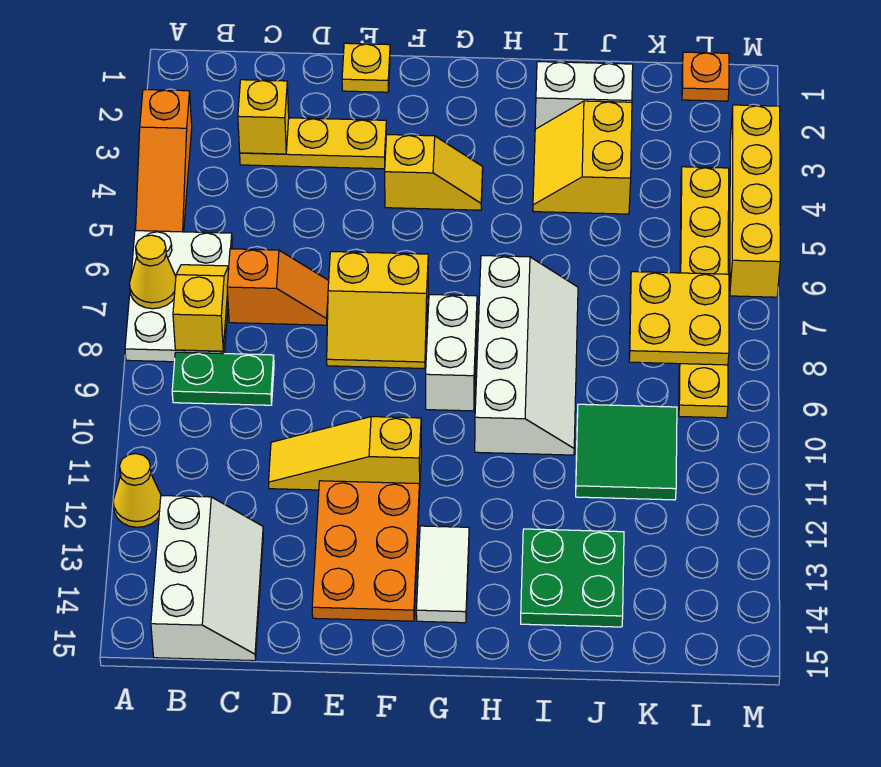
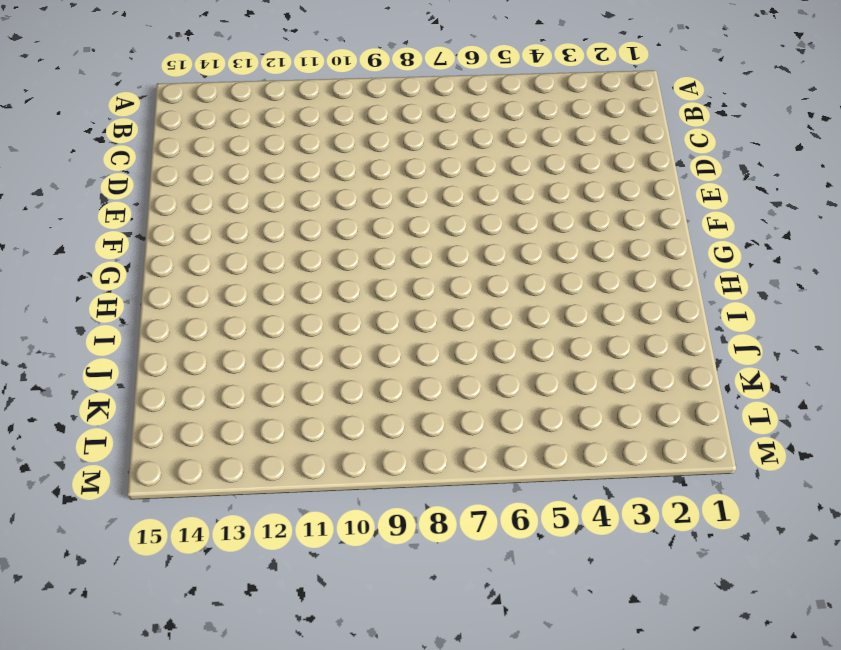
none -> orange 1x3 slope [136,90,192,232]
none -> white 2x3 plate [125,231,232,362]
none -> yellow 1x1 cone [113,454,161,527]

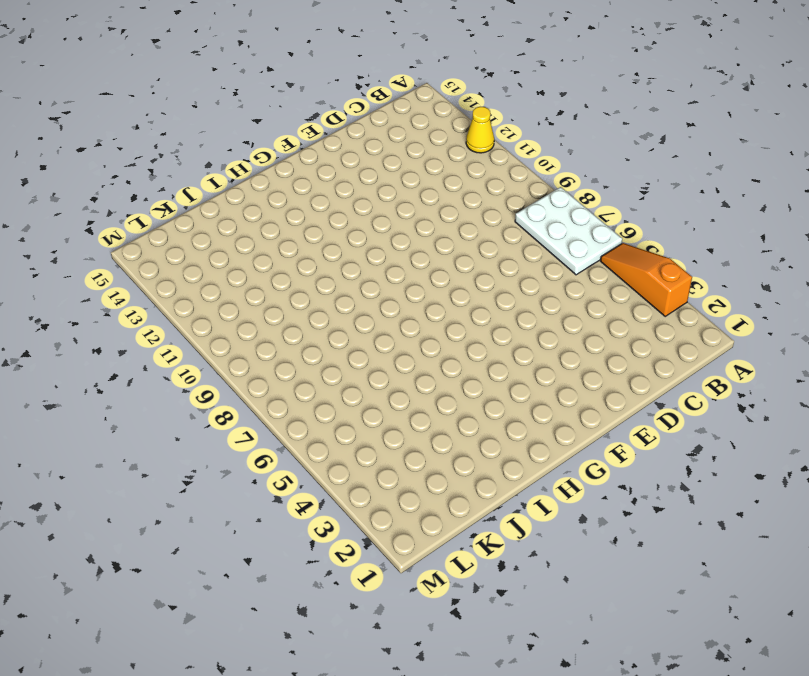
none -> green 1x2 plate [172,352,274,405]
none -> white 2x3 slope [151,496,264,661]
none -> yellow 1x3 plate [240,118,386,169]

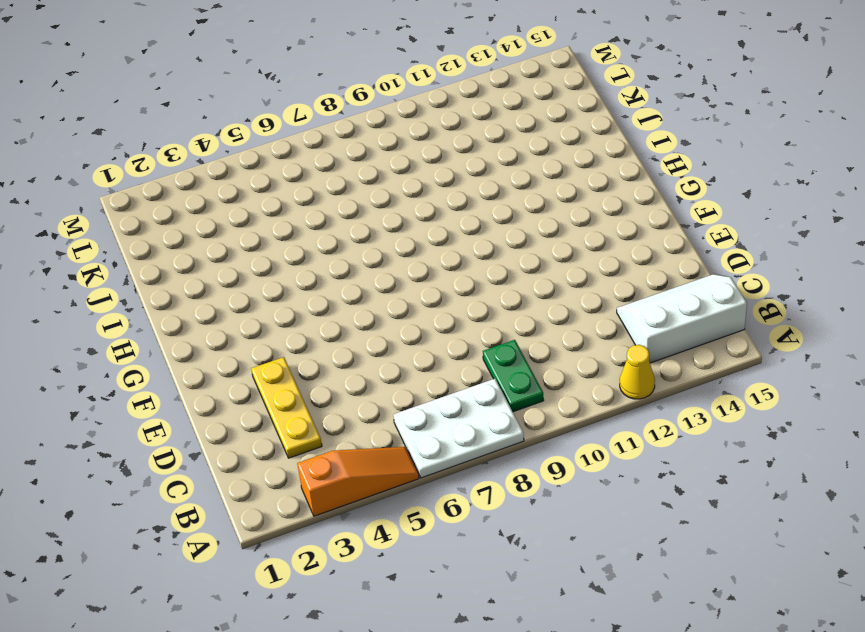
none -> orange 1x2 slope [227,249,329,325]
none -> yellow 1x3 slope [269,417,421,490]
none -> yellow 1x1 plate [342,43,390,92]

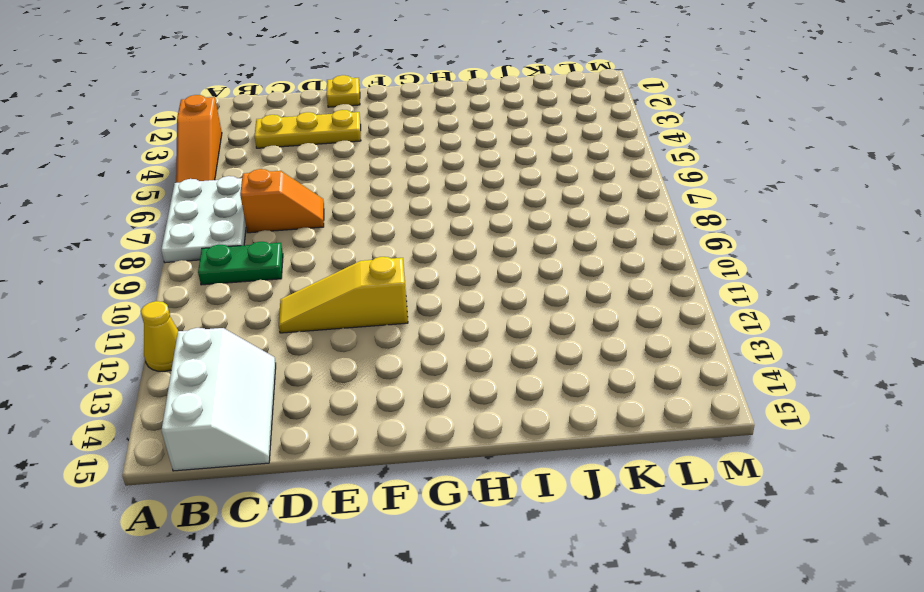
none -> yellow 2x2 slope [327,252,428,369]
none -> orange 2x3 plate [312,481,420,621]
none -> yellow 1x2 slope [385,135,483,210]

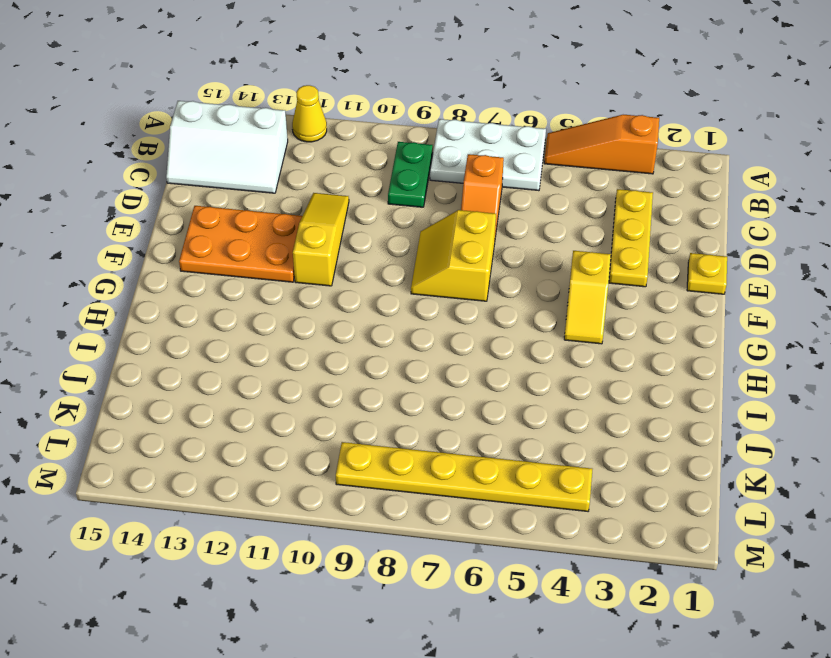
none -> white 1x2 brick [426,294,477,411]
none -> white 1x2 tile [416,526,469,623]
none -> white 2x4 slope [475,256,578,455]

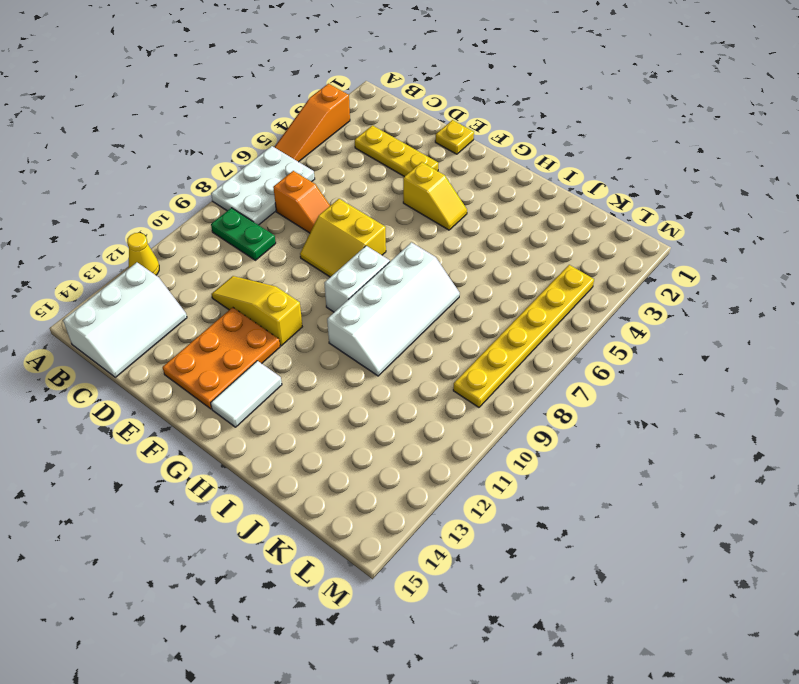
none -> white 1x2 brick [535,62,633,129]
none -> yellow 2x2 slope [533,101,632,214]
none -> green 2x2 plate [521,529,624,627]

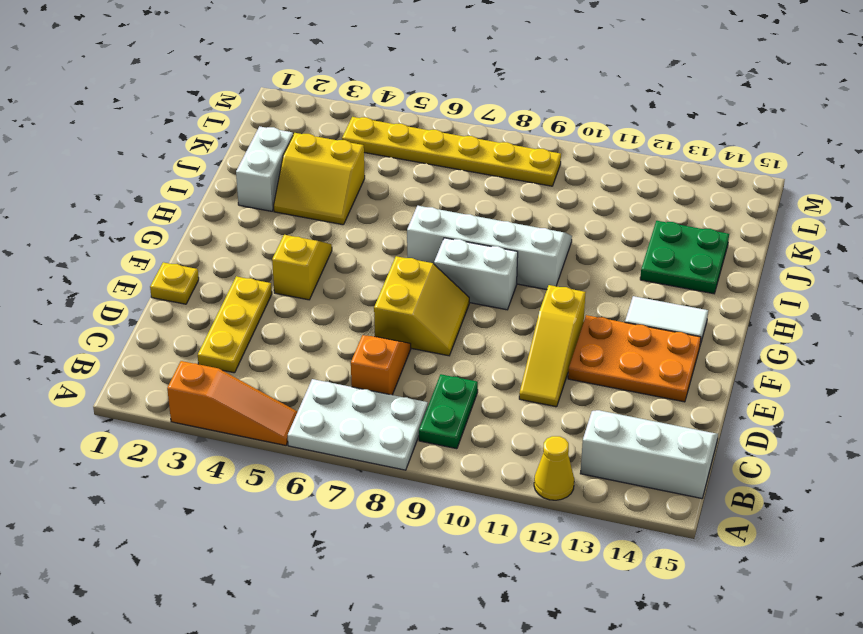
none -> green 2x2 tile [576,404,677,500]
none -> orange 1x1 plate [682,52,729,101]
none -> yellow 1x4 brick [730,105,780,297]

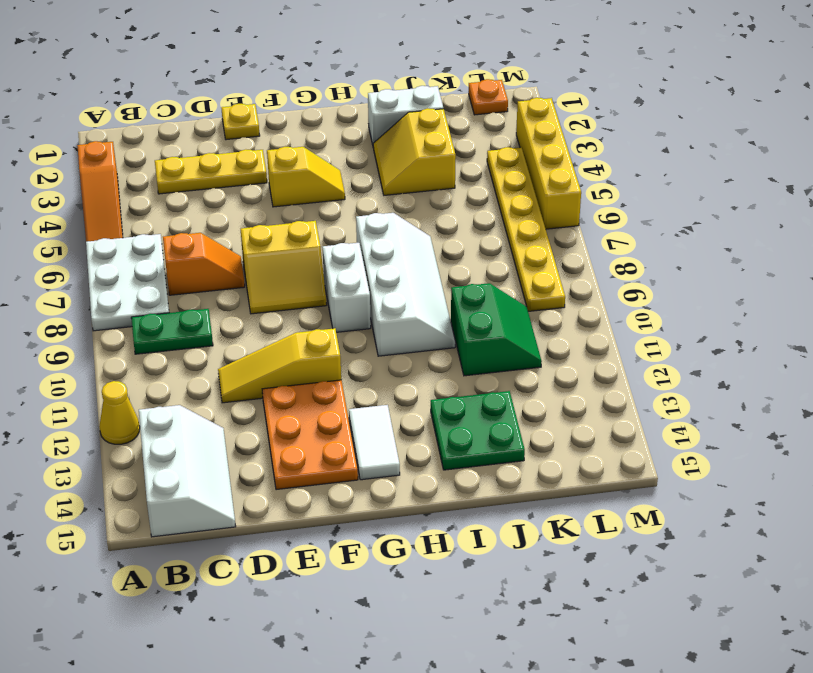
green 2x2 slope [451,283,542,376] -> green 2x2 tile [576,404,677,500]
none -> yellow 1x1 cone [130,235,176,309]
none -> yellow 1x2 slope [173,265,229,351]
none -> yellow 1x1 brick [238,80,289,154]

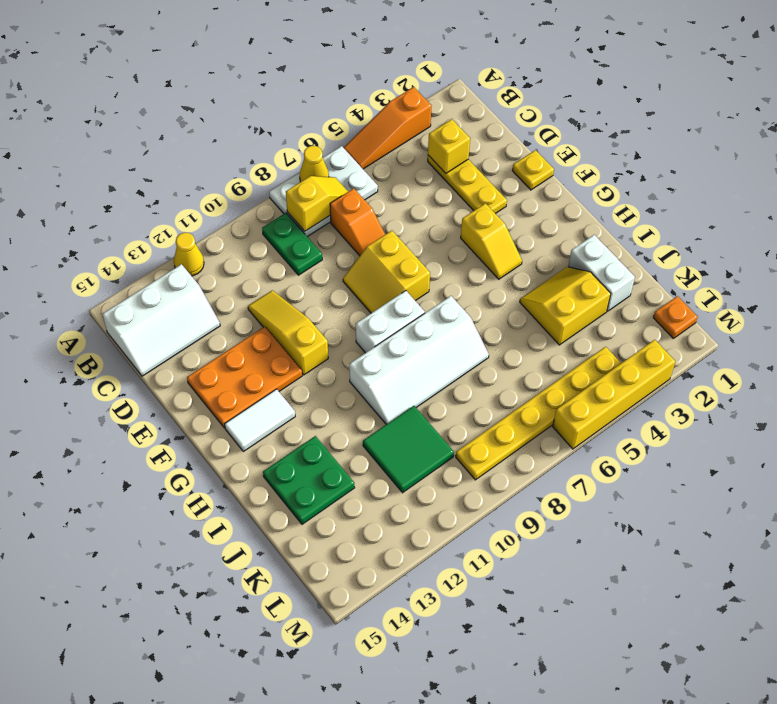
none -> yellow 2x2 plate [629,272,729,365]

